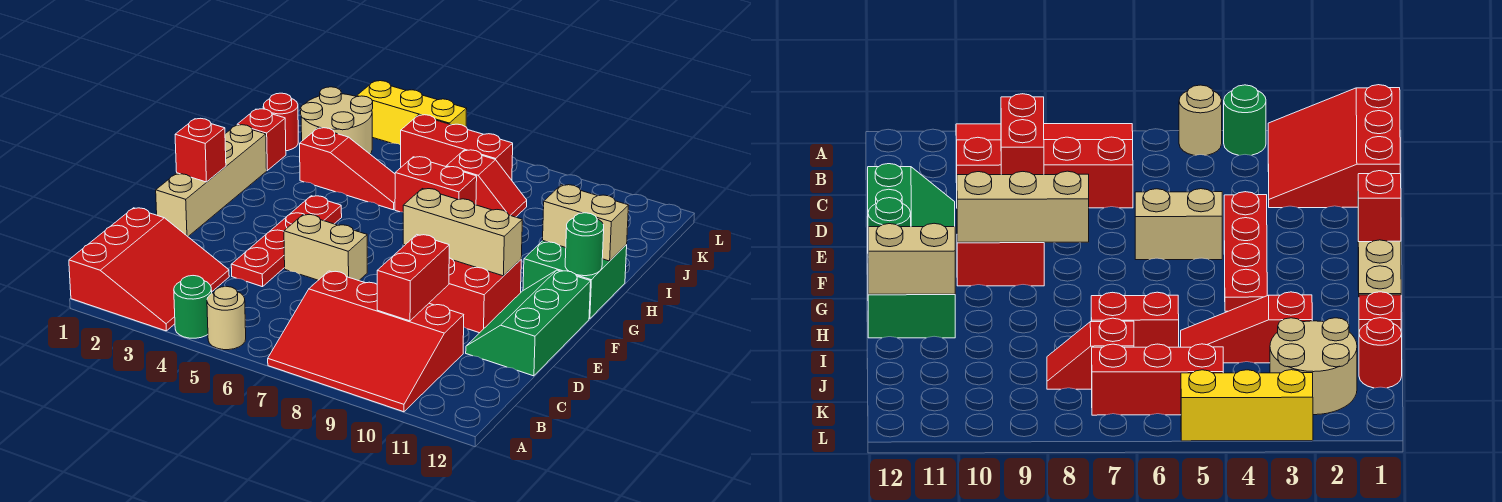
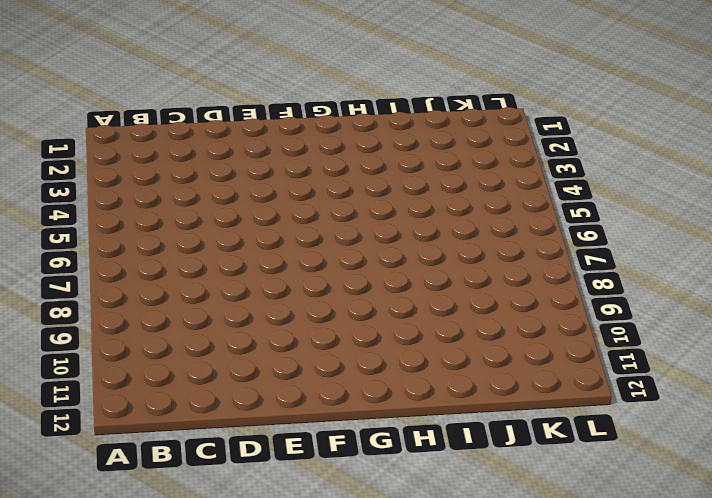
none -> red 3x3 slope [69,208,229,331]
none -> green 1x1 round brick [174,276,212,338]
none -> tan 1x1 round brick [207,286,246,350]

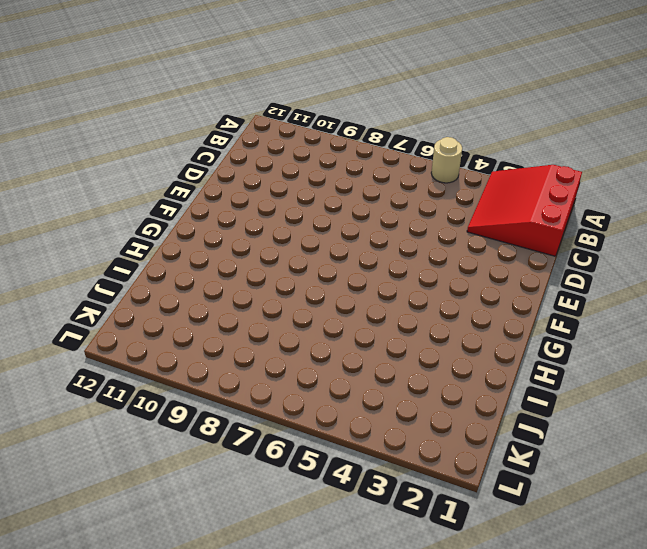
none -> green 1x1 round brick [174,276,212,338]
none -> red 3x4 slope [268,271,464,412]
none -> red 1x4 plate [231,196,342,287]

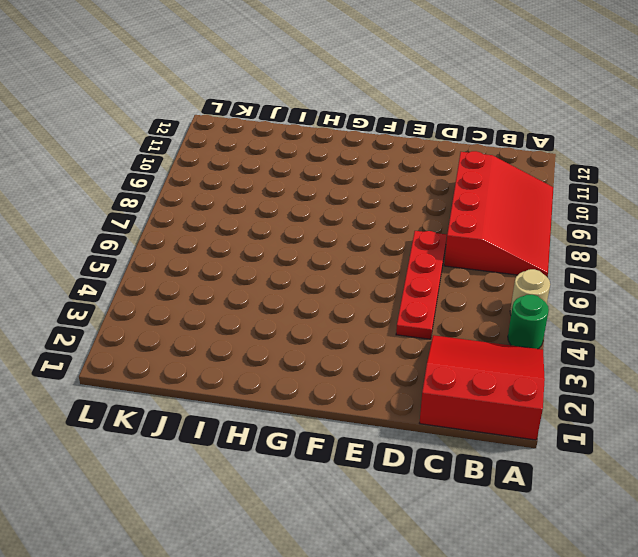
red 1x4 plate [396,231,447,339] -> red 1x4 plate turned to [231,196,342,287]
none -> green 2x3 slope [466,270,591,376]
none -> tan 1x4 brick [156,125,267,237]
none -> tan 1x2 brick [284,214,367,281]

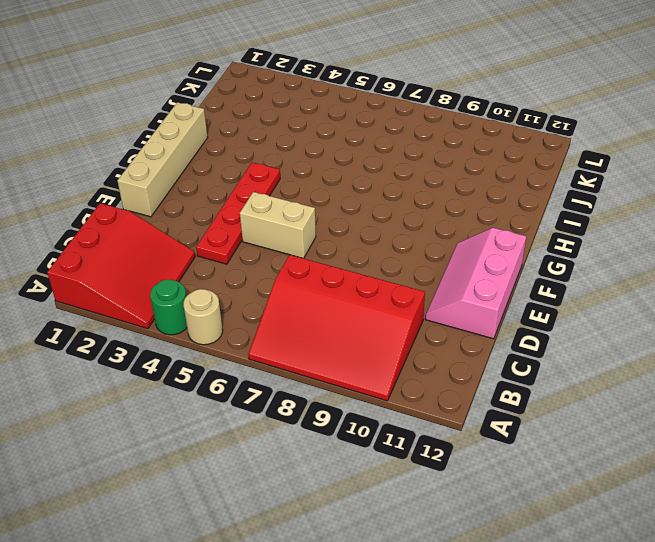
pink 2x3 slope [425,228,526,339] -> green 2x3 slope [466,270,591,376]
none -> red 2x2 brick [430,258,521,333]
none -> green 2x2 brick [523,241,627,319]
none -> red 1x1 brick [237,109,286,170]

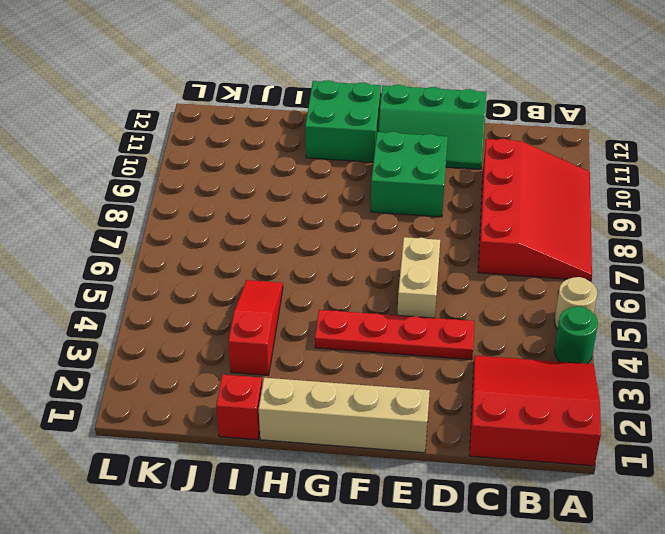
green 2x2 brick [371,132,448,217] -> red 2x2 brick [430,258,521,333]
none -> red 1x2 brick [395,157,477,212]
none -> red 1x1 round brick [263,93,298,151]
none -> tan 2x2 round brick [301,87,373,154]

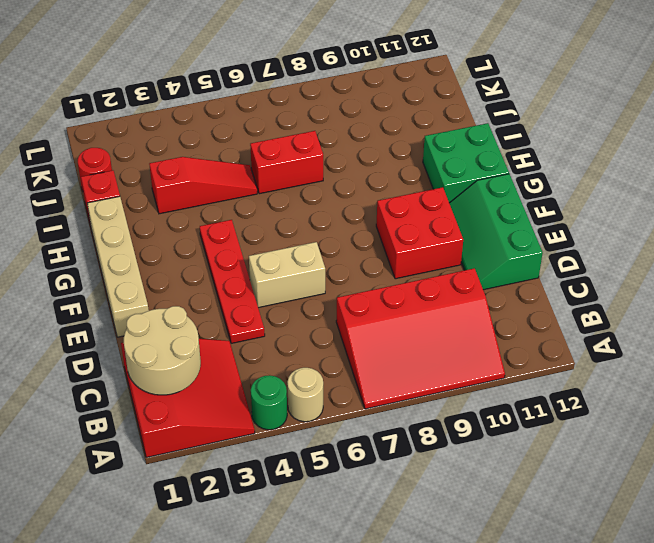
tan 2x2 round brick [124,306,201,395] -> tan 2x2 round brick moved to [301,87,373,154]
none -> red 1x2 slope [446,150,527,217]
none -> red 1x3 brick [401,115,513,180]
none -> yellow 1x3 brick [357,81,467,145]

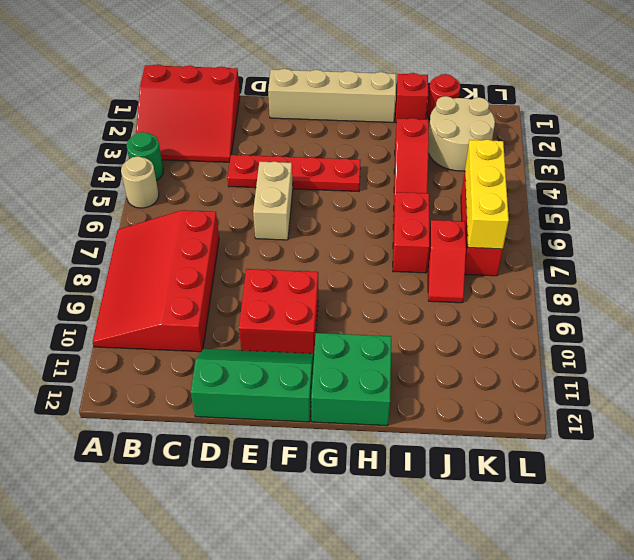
yellow 1x3 brick [465,140,509,249] -> yellow 1x3 brick moved to [357,81,467,145]
none -> red 1x2 brick [377,235,449,321]
none -> red 1x1 brick [175,118,226,182]
none -> tan 1x3 brick [403,189,522,276]

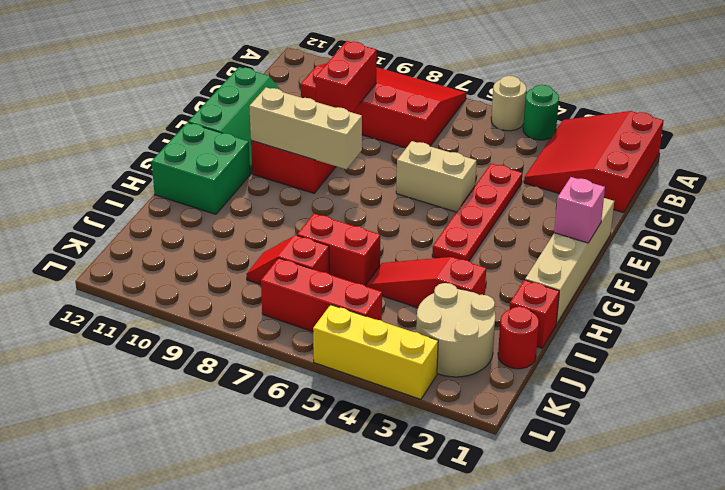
pink 1x1 brick [554,177,605,243] -> red 1x1 brick [175,118,226,182]
none -> green 1x1 round brick [565,213,604,276]
none -> tan 1x2 brick [543,185,629,261]

